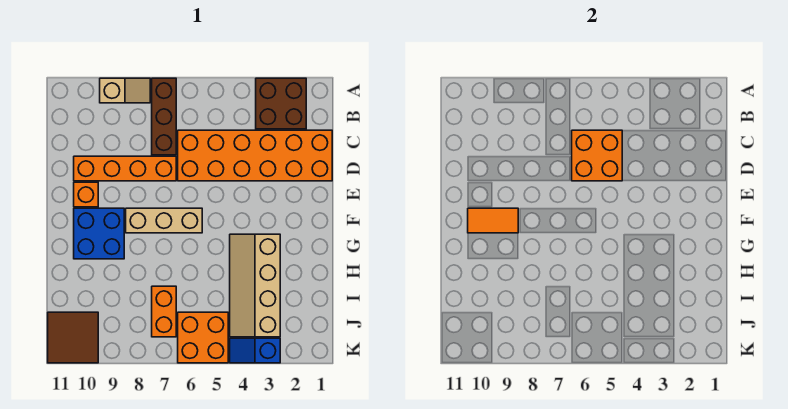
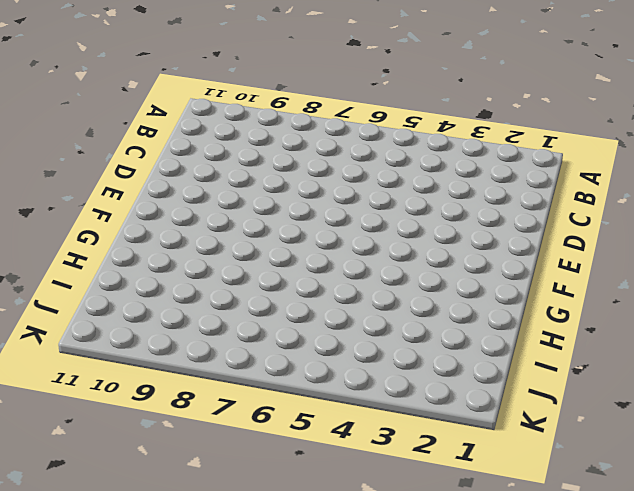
none -> brown 2x2 brick [256,78,306,129]
none -> brown 1x3 brick [152,78,176,155]
none -> tan 1x2 slope [100,78,150,103]

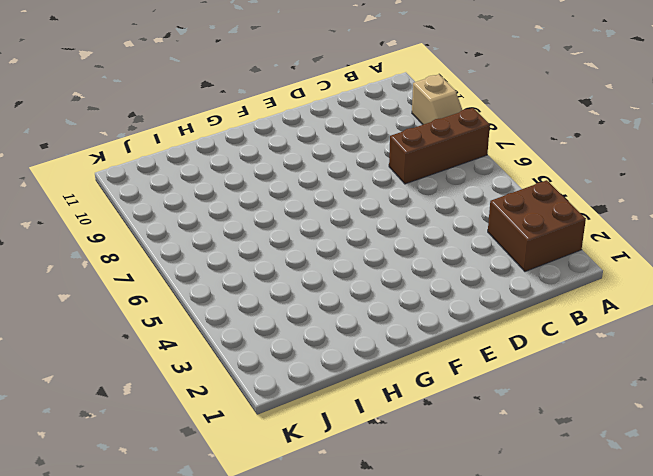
none -> orange 2x6 brick [178,130,332,181]
none -> orange 1x4 brick [74,156,176,181]
none -> orange 1x1 brick [74,182,98,207]

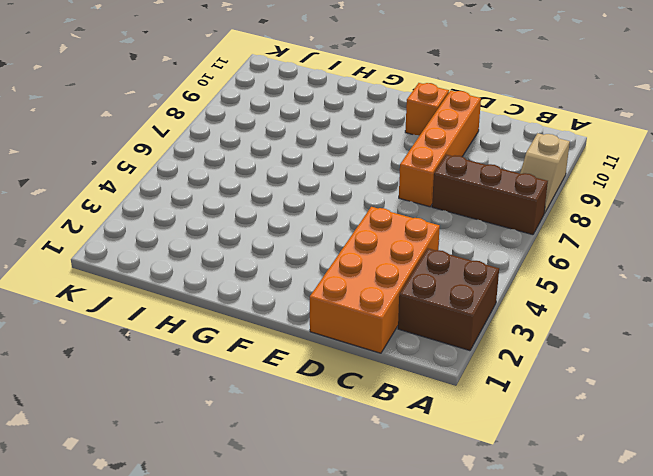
orange 2x4 brick [310,207,440,353] -> orange 2x6 brick [178,130,332,181]
none -> tan 1x3 brick [126,208,202,233]
none -> blue 2x2 brick [74,208,124,259]
none -> tan 2x4 slope [230,234,280,337]

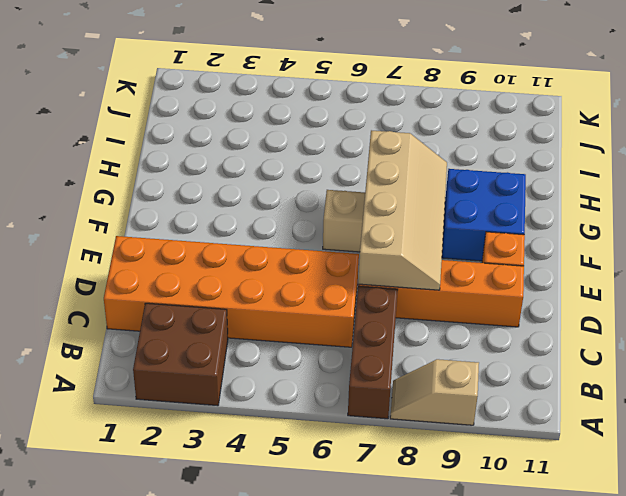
tan 2x4 slope [358,130,447,290] -> tan 2x4 slope moved to [230,234,280,337]
none -> orange 1x2 brick [152,286,176,337]
none -> orange 2x2 brick [178,312,228,363]
none -> brown 2x2 tile [48,312,98,363]

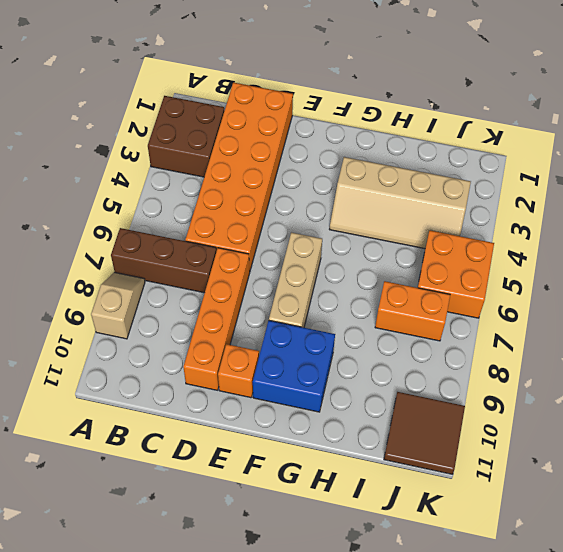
none -> blue 1x2 slope [230,338,280,363]
none -> orange 2x2 brick [572,130,622,181]
none -> orange 1x2 tile [468,208,518,233]

